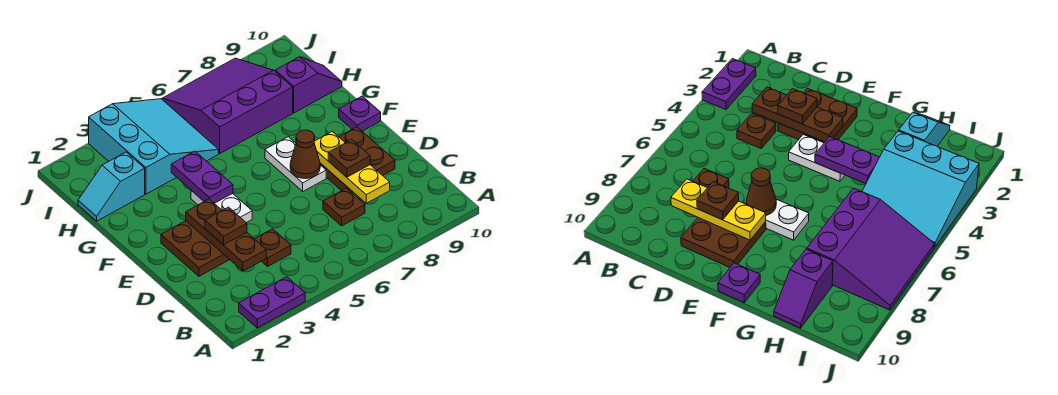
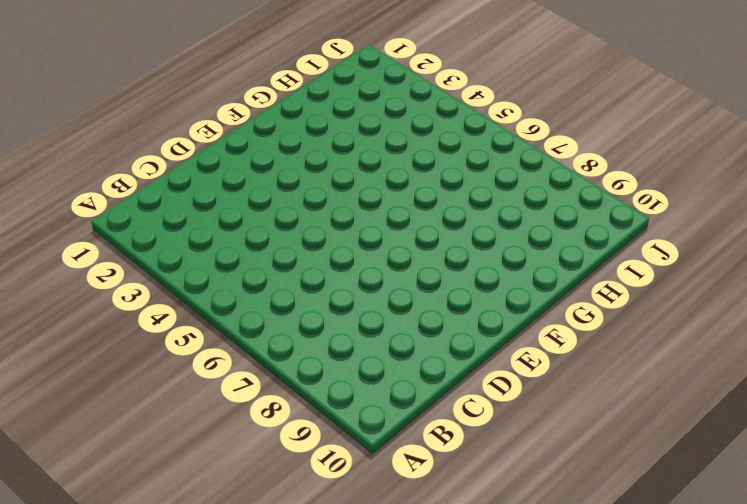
none -> purple 1x2 plate [239,277,305,328]
none -> brown 1x1 plate [255,229,291,266]
none -> brown 1x1 plate [323,188,365,226]

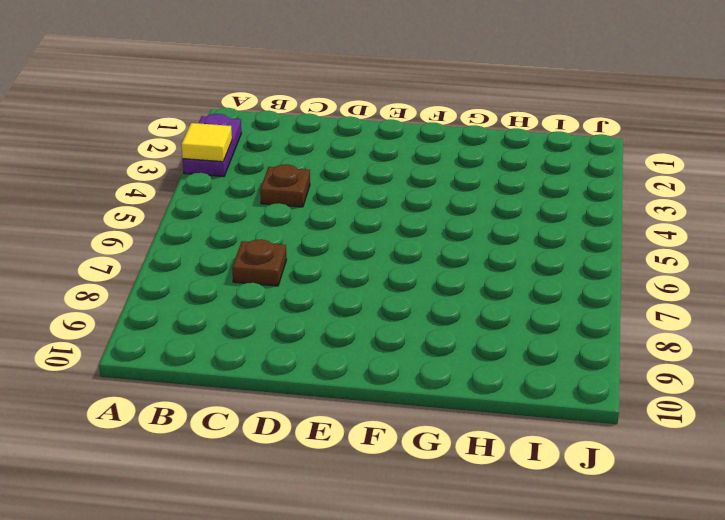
yellow 1x1 tile [181,123,232,162] -> none
none -> brown 2x2 plate [161,221,230,276]
none -> brown 2x2 plate [320,127,395,192]
none -> white 1x2 plate [191,190,252,223]

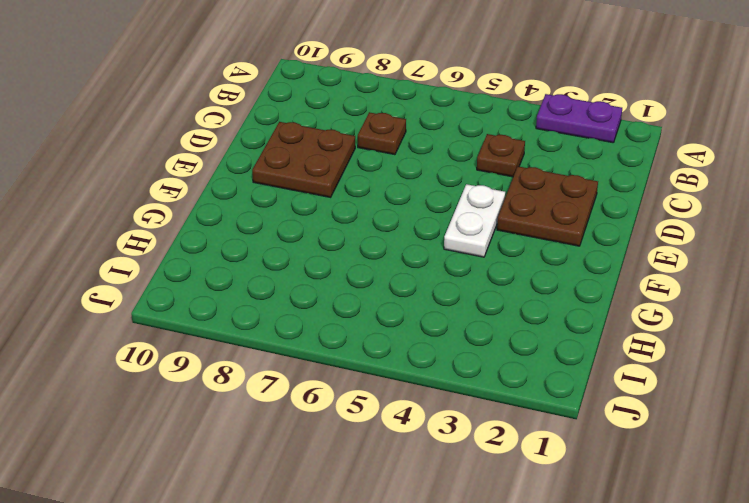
none -> white 1x2 plate [265,137,326,191]
none -> purple 1x1 plate [339,96,381,131]
none -> cyan 1x2 slope [78,152,145,221]

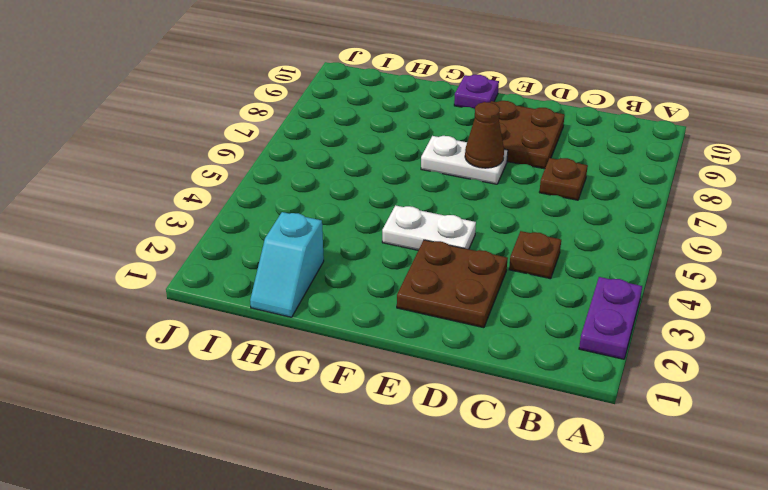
none -> cyan 3x3 slope [89,99,219,194]
none -> purple 3x3 slope [162,58,293,153]
none -> purple 1x2 slope [275,57,342,113]

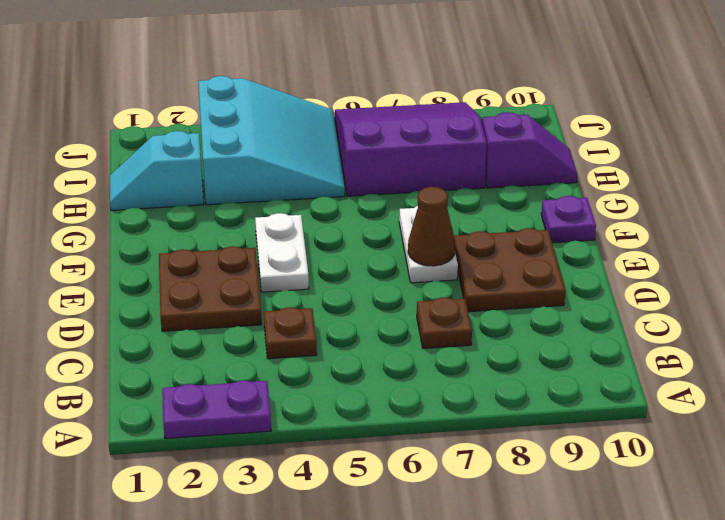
none -> brown 1x3 plate [186,199,266,271]
none -> yellow 1x3 plate [314,131,390,203]
none -> purple 1x2 plate [171,151,233,203]

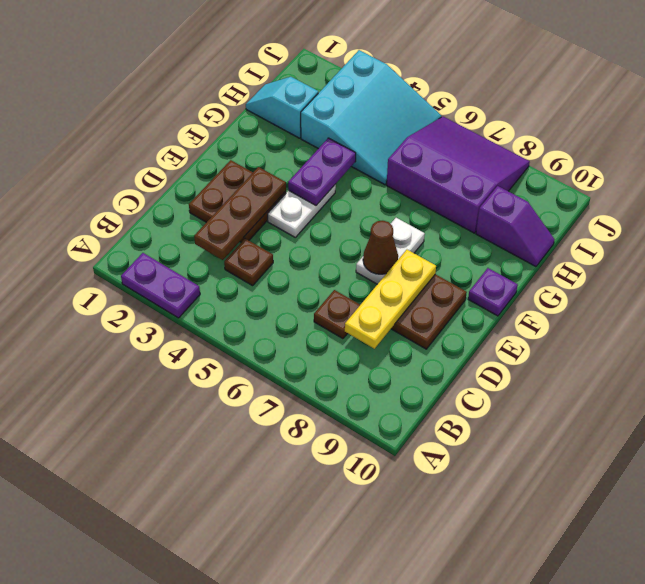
none -> brown 1x1 plate [205,207,247,245]
none -> brown 1x1 plate [328,140,370,177]

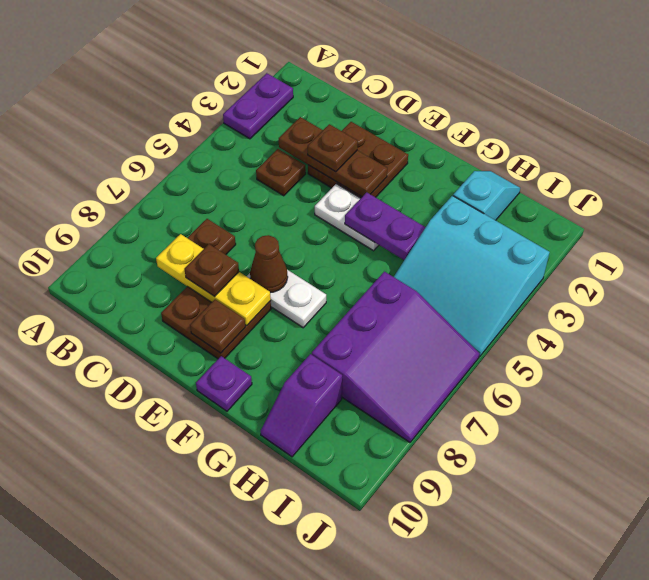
brown 1x1 plate [190,299,245,353] -> none

